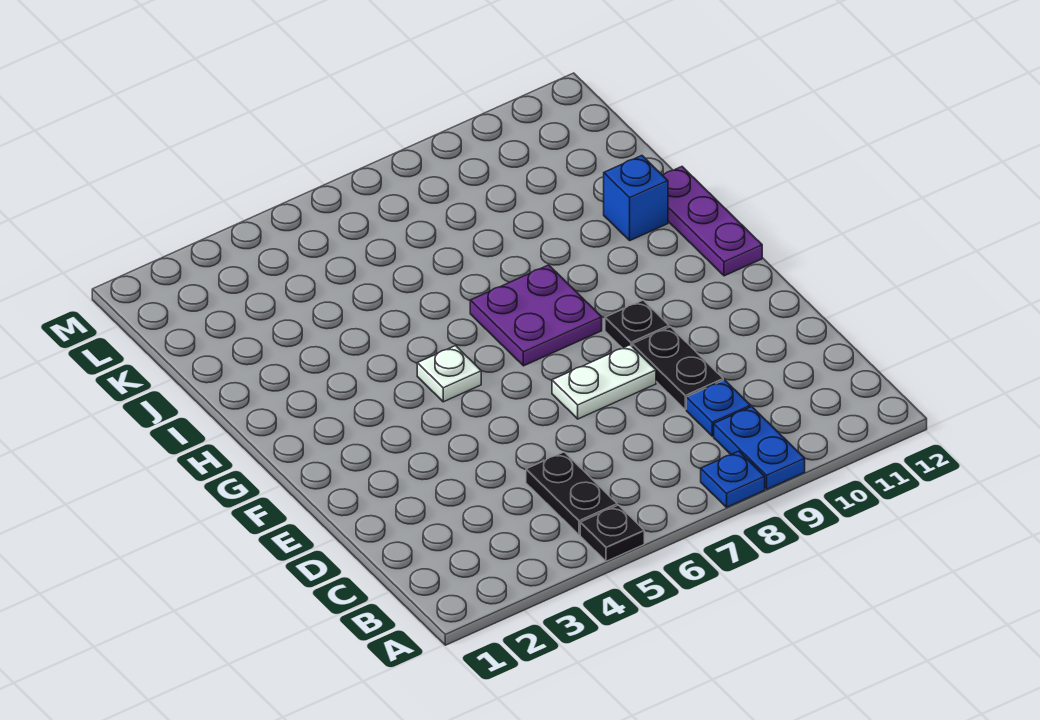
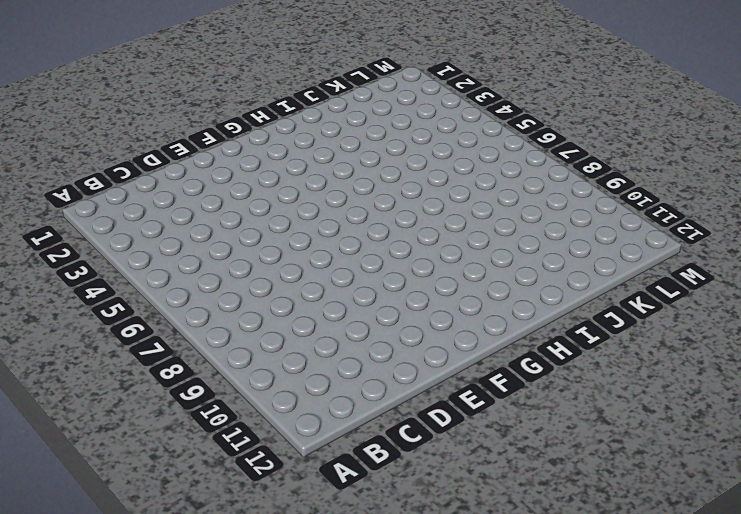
none -> black 1x1 plate [580,505,644,561]
none -> blue 1x1 plate [701,451,765,507]
none -> blue 1x2 plate [714,407,805,489]

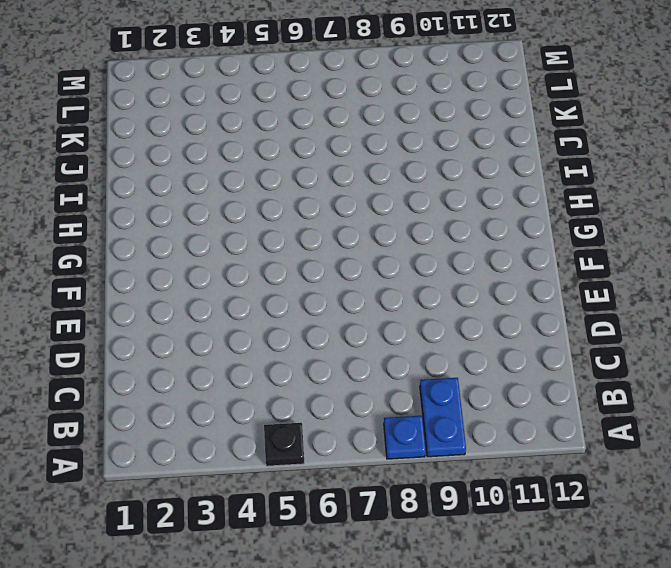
none -> black 1x2 plate [526,452,617,535]
none -> blue 1x1 plate [686,380,751,436]
none -> black 1x2 plate [632,327,723,410]

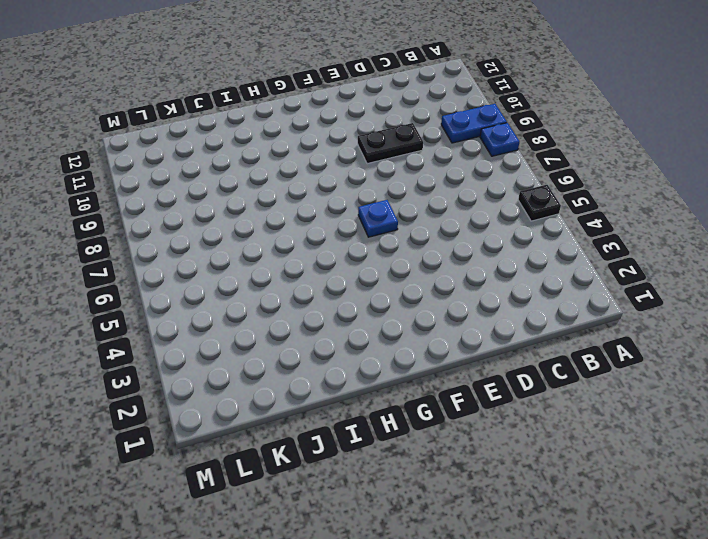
blue 1x1 plate [358,200,398,237] -> blue 1x1 plate moved to [686,380,751,436]
none -> black 1x2 plate [526,452,617,535]
none -> white 1x2 plate [552,345,656,419]
none -> black 1x1 plate [605,300,669,348]

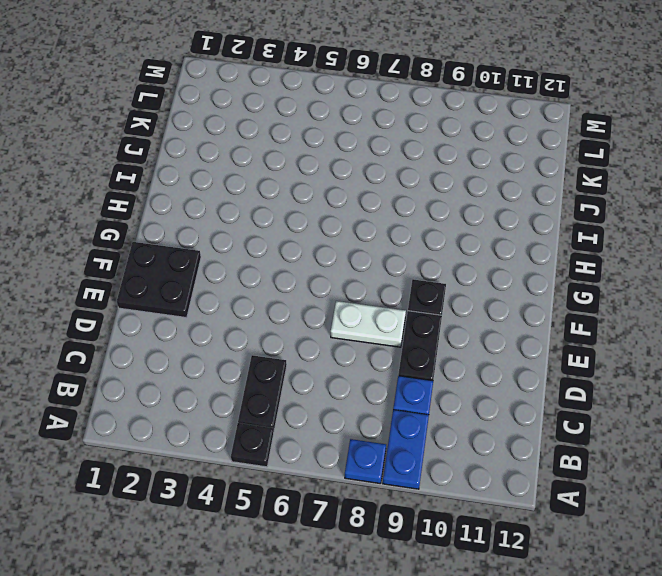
black 2x2 plate [117,242,201,318] -> none
none -> white 1x1 plate [417,346,481,402]
none -> purple 2x2 plate [470,265,602,366]
none -> purple 1x3 plate [663,167,762,276]

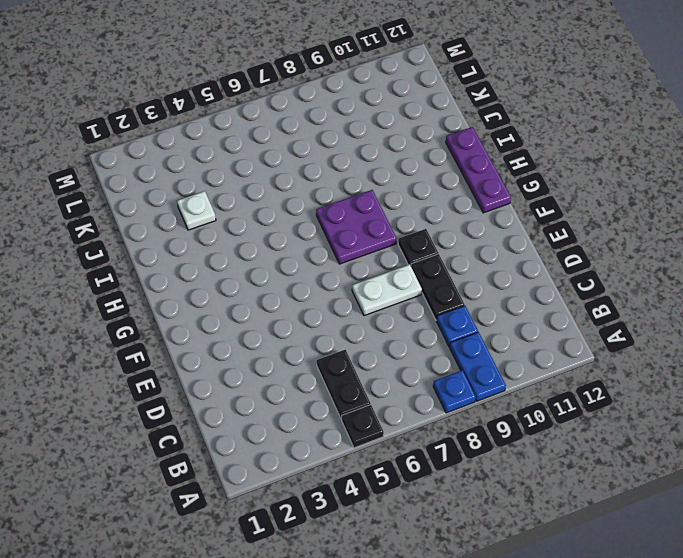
white 1x1 plate [177,191,216,230] -> white 1x1 plate moved to [417,346,481,402]
none -> blue 1x1 brick [604,156,668,240]

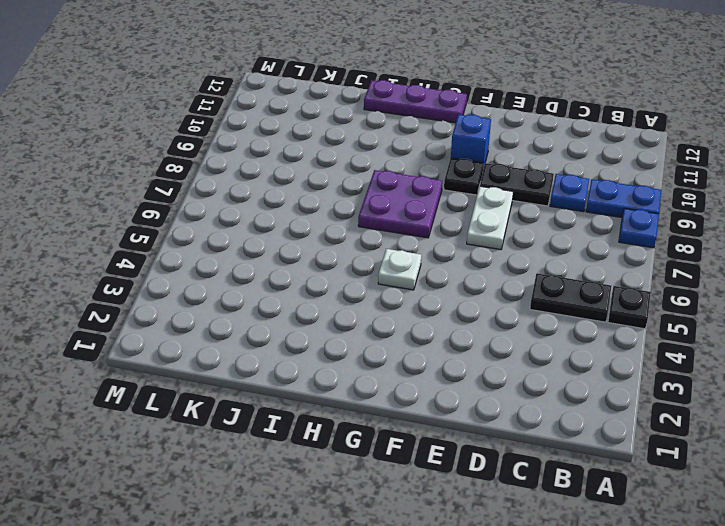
blue 1x1 brick [451,114,491,170] -> blue 1x1 brick moved to [604,156,668,240]

